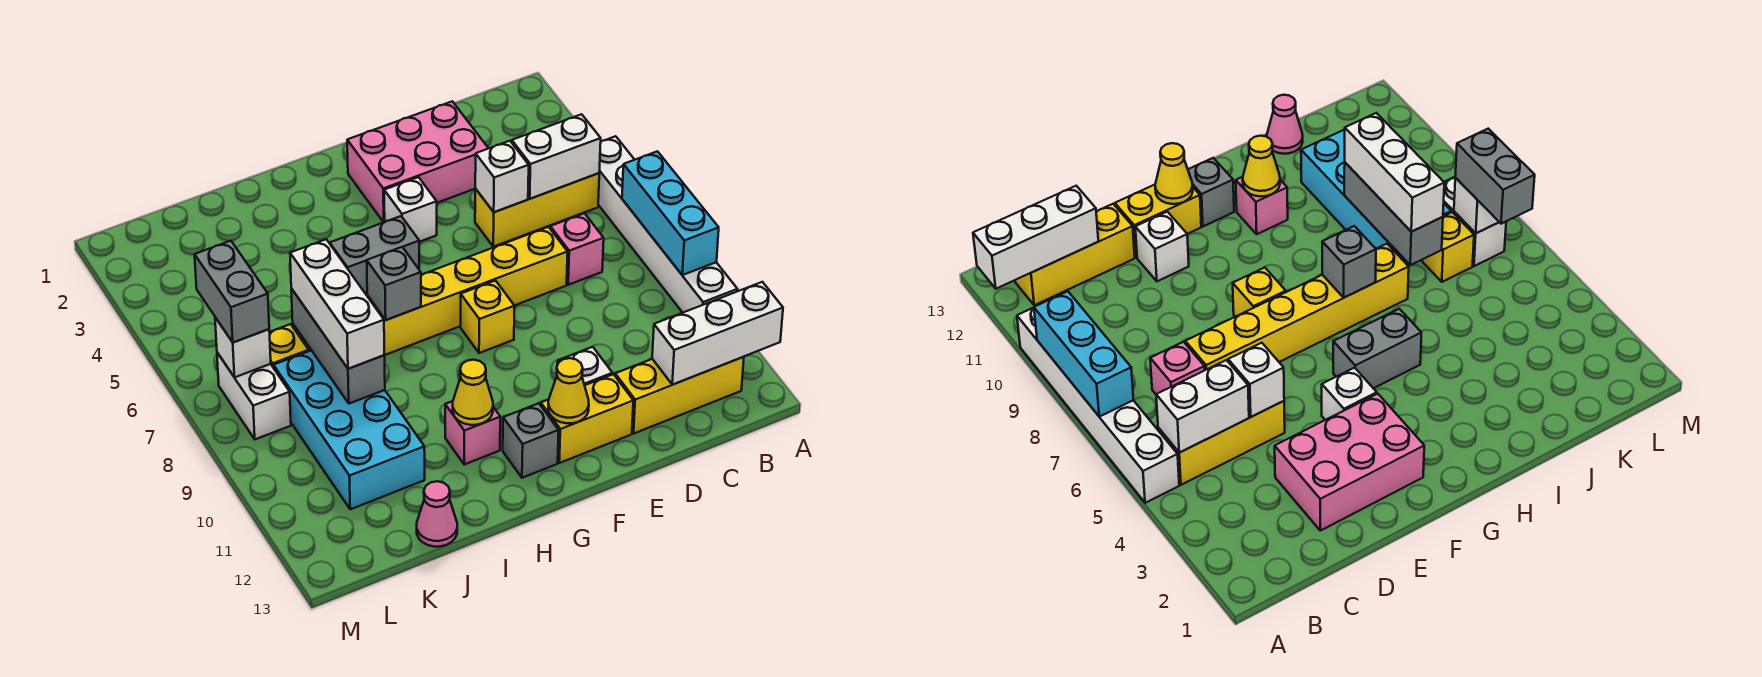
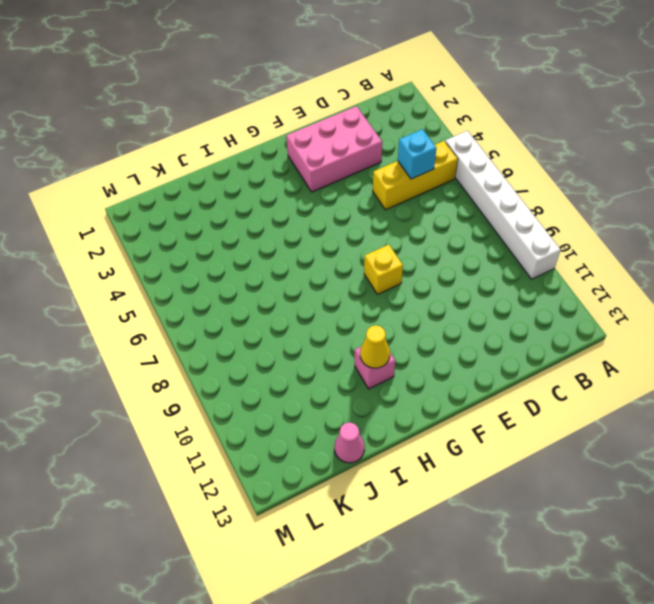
cyan 1x1 brick [398,129,436,179] -> white 1x2 brick [512,114,601,199]
none -> yellow 1x3 brick [615,357,744,433]
none -> pink 1x1 brick [550,213,604,285]
none -> yellow 1x6 brick [367,227,568,355]

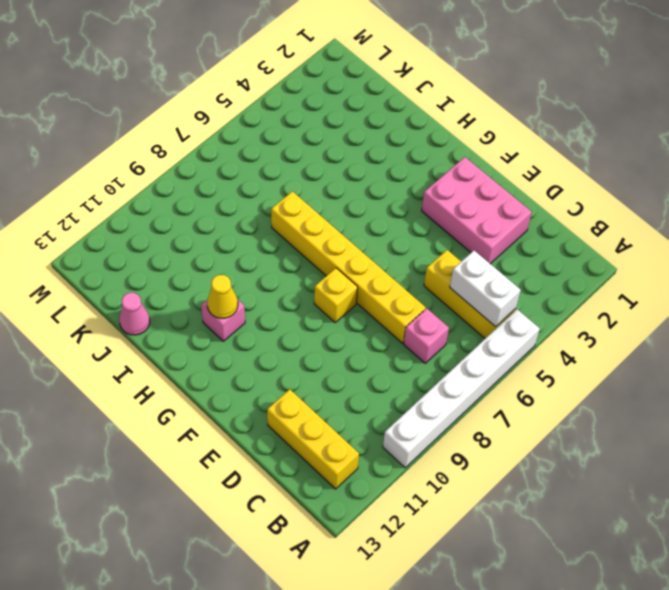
none -> white 1x1 brick [557,347,612,385]
none -> yellow 1x2 brick [541,374,633,463]
none -> white 1x1 brick [384,177,437,242]

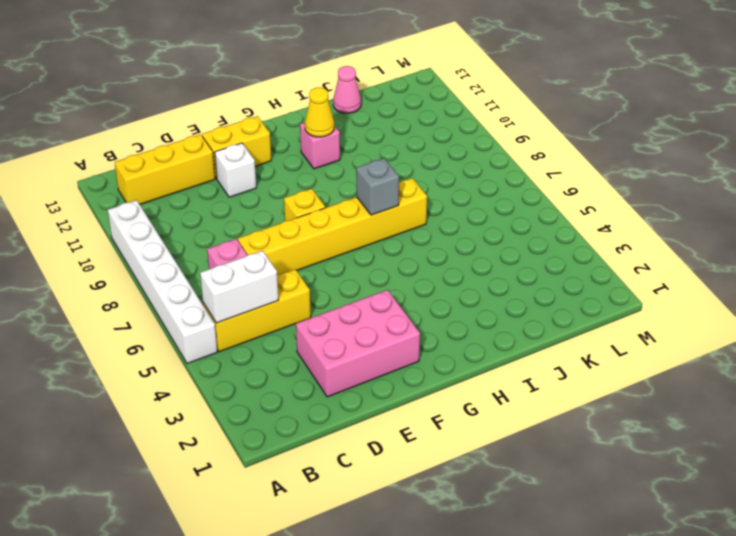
none -> white 1x1 brick [384,177,437,242]
none -> grey 1x2 brick [330,216,419,295]
none -> grey 1x1 brick [503,403,559,478]

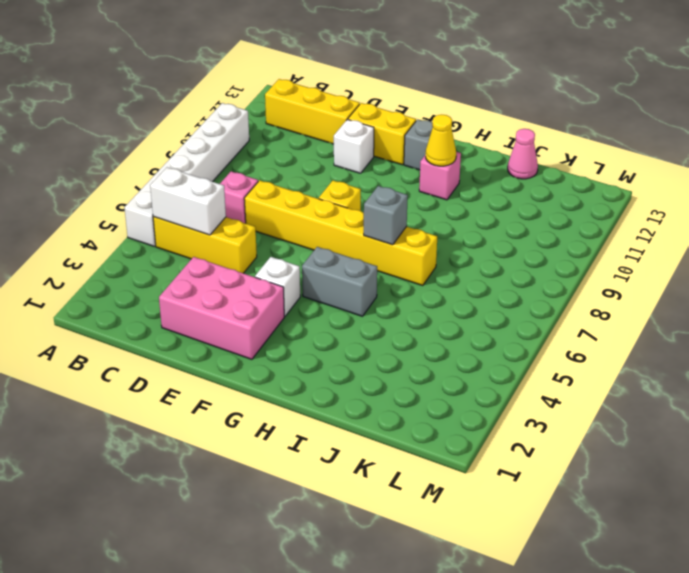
none -> cyan 2x4 brick [274,350,425,509]
none -> yellow 1x1 brick [270,324,309,368]
none -> white 1x2 brick [217,353,291,439]

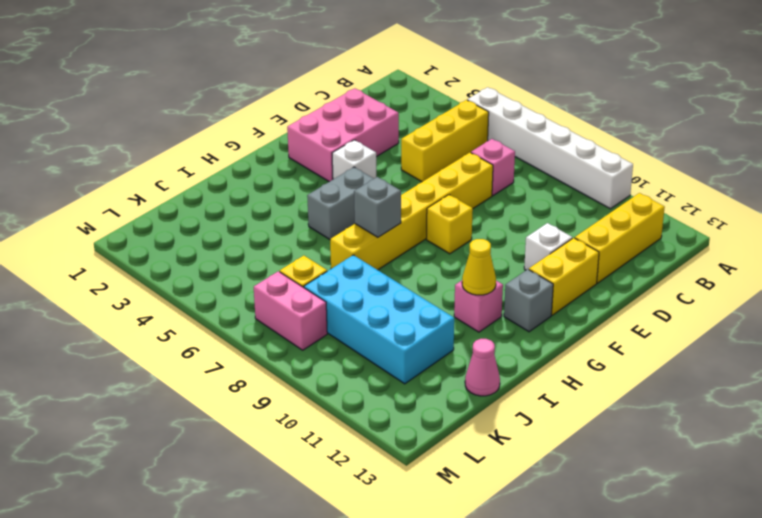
pink 1x2 brick [254,271,327,350] -> white 1x2 brick [217,353,291,439]
none -> cyan 1x3 brick [622,151,719,275]
none -> white 1x3 brick [652,282,783,385]
none -> white 1x2 brick [512,114,601,199]

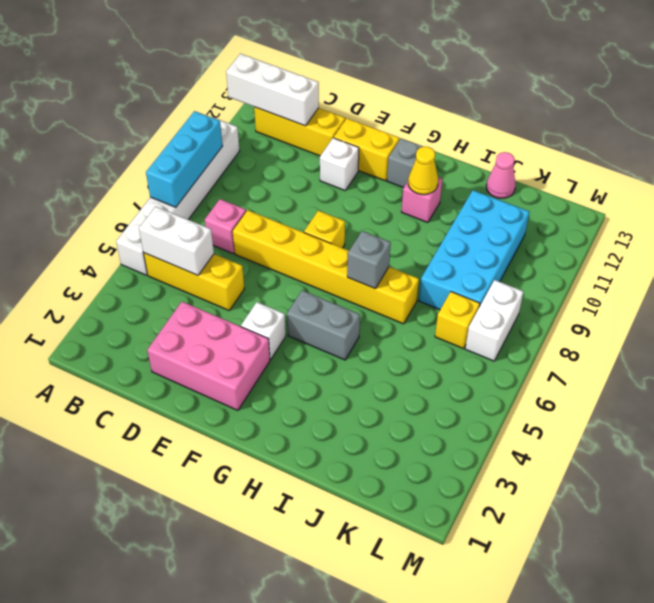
none -> white 1x1 brick [475,141,529,212]
none -> yellow 1x1 cone [548,358,589,423]
none -> grey 1x3 brick [291,289,385,404]

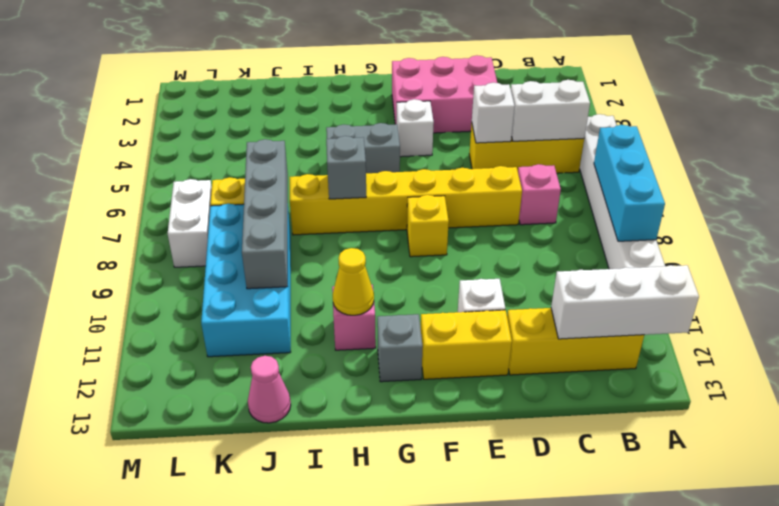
grey 1x4 brick [242,139,288,289] -> grey 1x3 brick [291,289,385,404]
none -> yellow 1x1 cone [548,358,589,423]
none -> white 1x1 brick [215,317,271,377]
none -> white 1x3 brick [290,239,384,369]

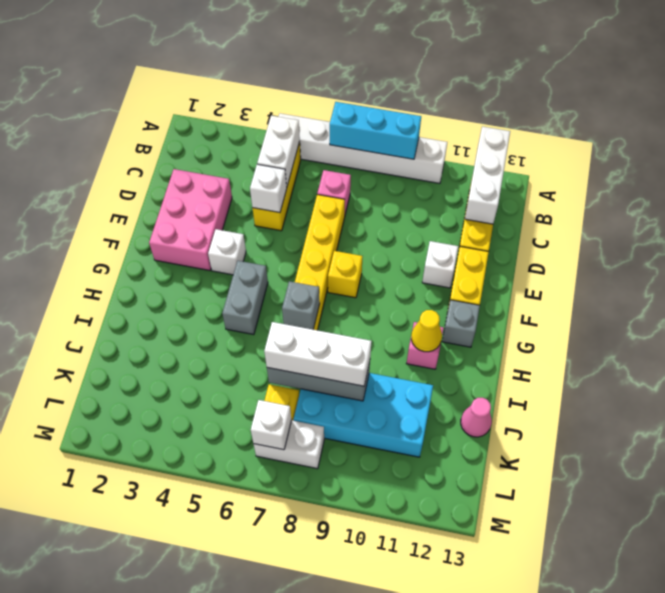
none -> yellow 1x1 cone [548,358,589,423]
none -> grey 1x2 brick [195,241,269,342]

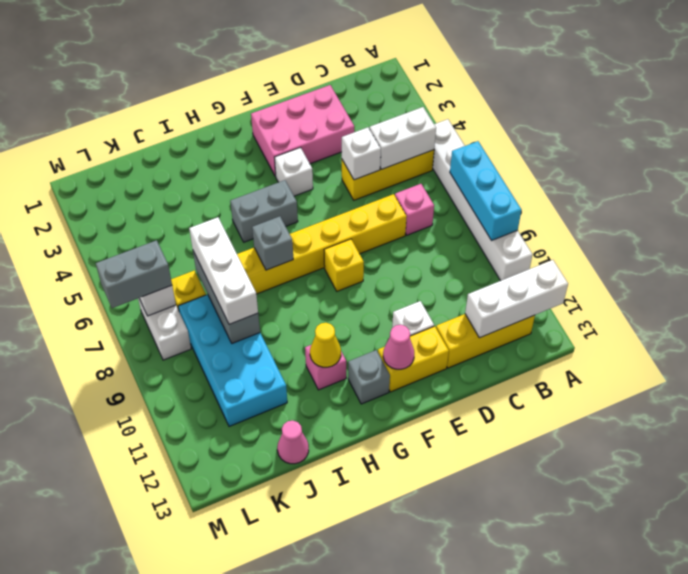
pink 1x1 cone [383,325,414,369] -> yellow 1x1 cone [548,358,589,423]
grey 1x2 brick [96,240,172,308] -> grey 1x2 brick turned to [195,241,269,342]

